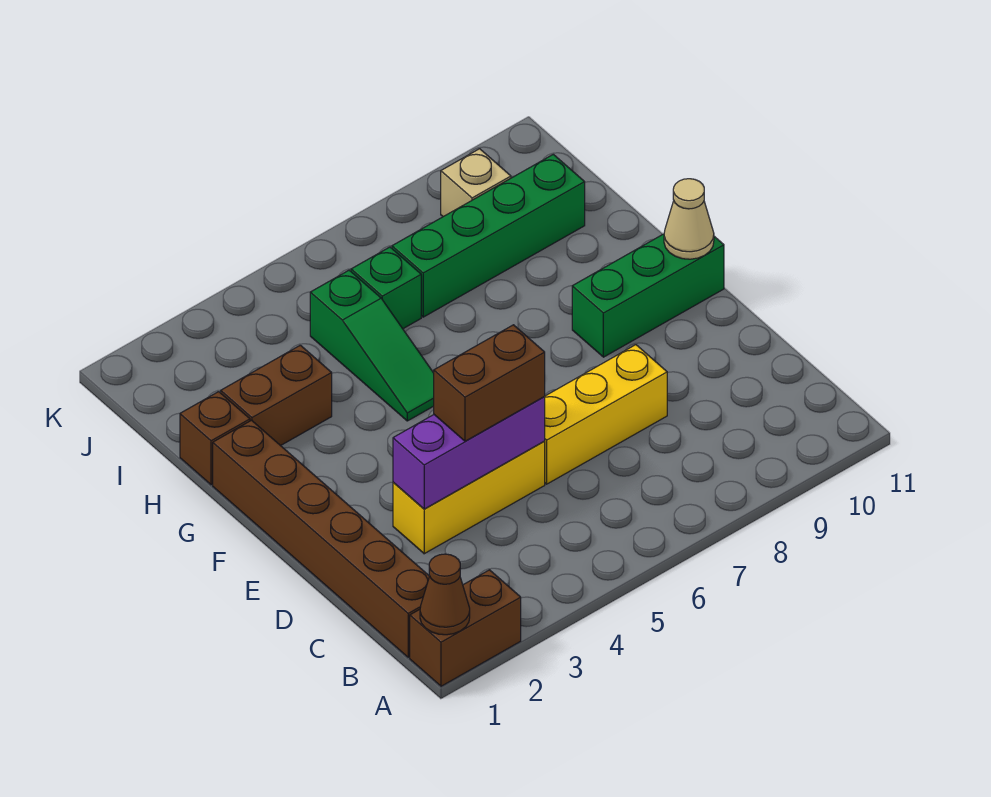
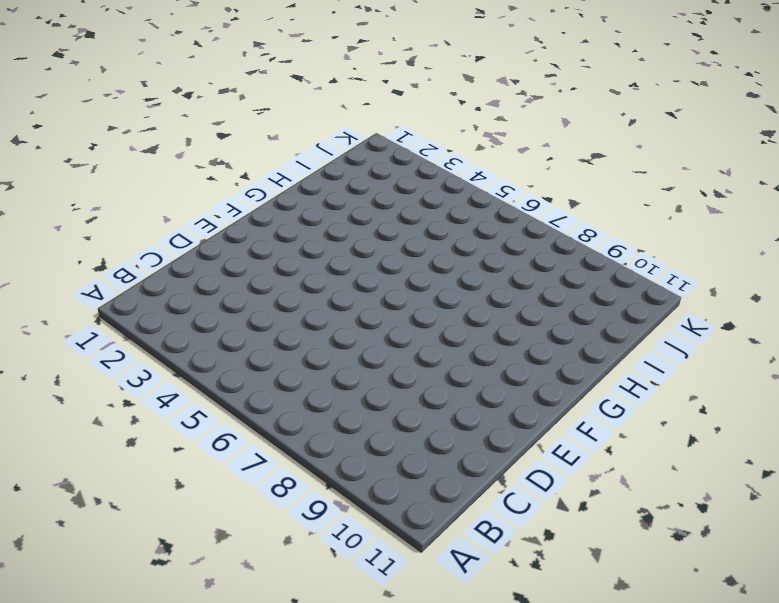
none -> brown 1x2 brick [410,570,521,686]
none -> brown 1x6 brick [213,420,429,657]
none -> yellow 1x3 brick [393,441,545,554]

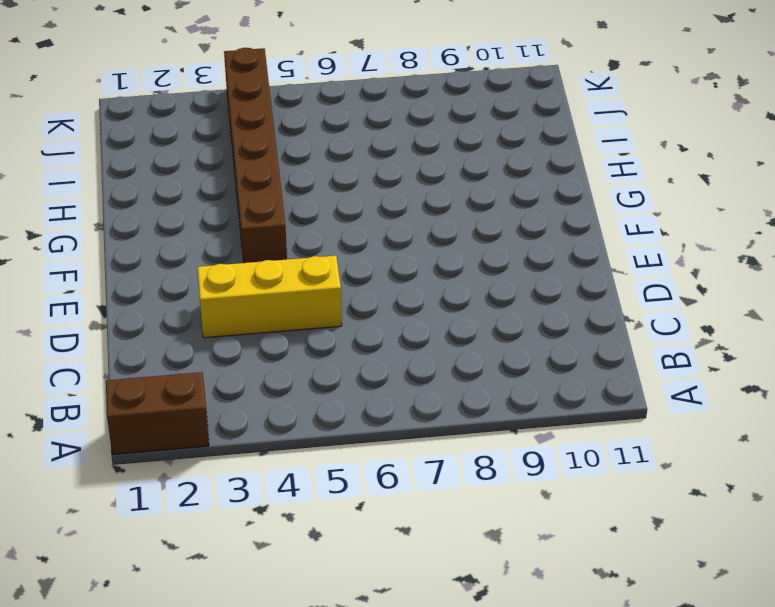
brown 1x6 brick [224,48,287,263] -> brown 1x6 brick moved to [213,420,429,657]
none -> yellow 1x3 brick [544,345,667,484]
none -> green 1x3 brick [572,234,724,357]
none -> green 1x3 slope [310,270,434,421]

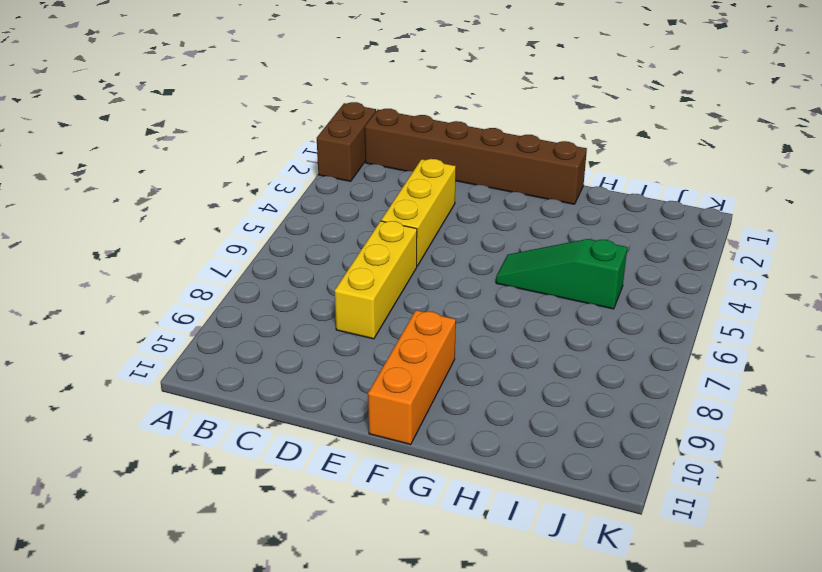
orange 1x3 brick [368,310,456,444] -> green 1x3 brick [572,234,724,357]
none -> brown 1x1 brick [180,392,250,485]
none -> brown 1x2 brick [221,345,332,446]
none -> green 1x1 brick [351,247,421,329]

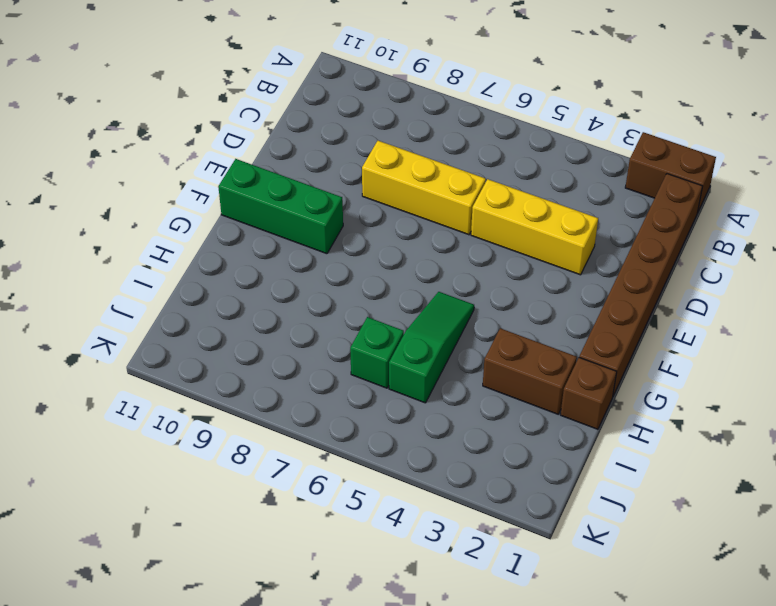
none -> green 1x4 brick [392,154,585,317]
none -> tan 1x1 brick [441,149,511,217]
none -> brown 1x1 cone [420,554,470,635]

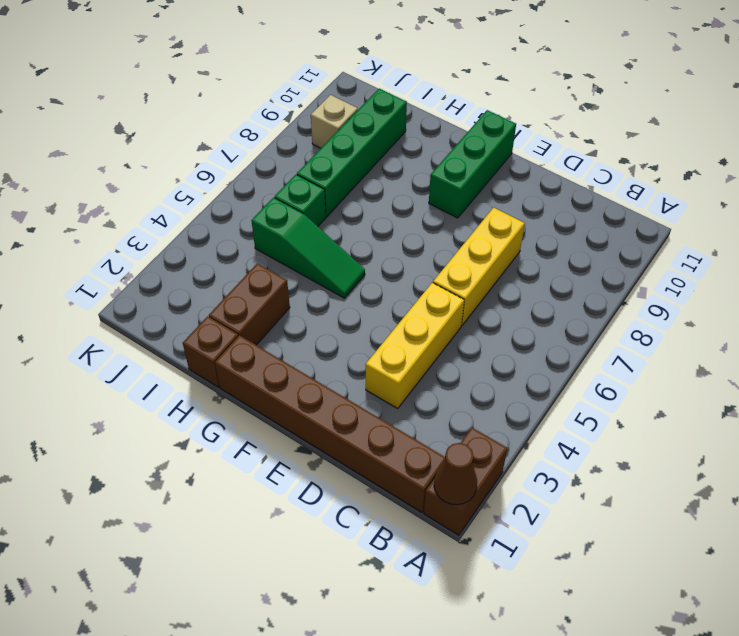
none -> purple 1x3 brick [393,397,545,509]
none -> tan 1x1 cone [664,179,714,259]
none -> brown 1x2 brick [434,325,545,441]

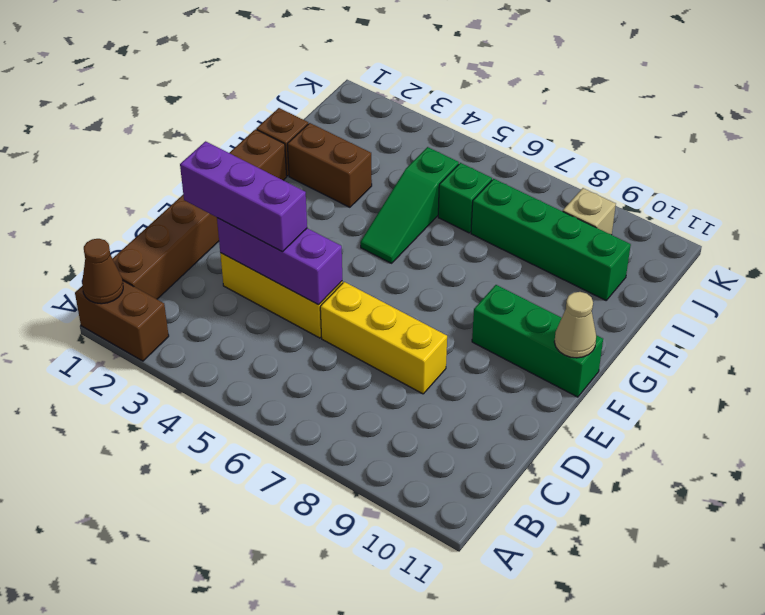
purple 1x3 brick [180,141,307,252] -> brown 1x2 brick [434,325,545,441]

